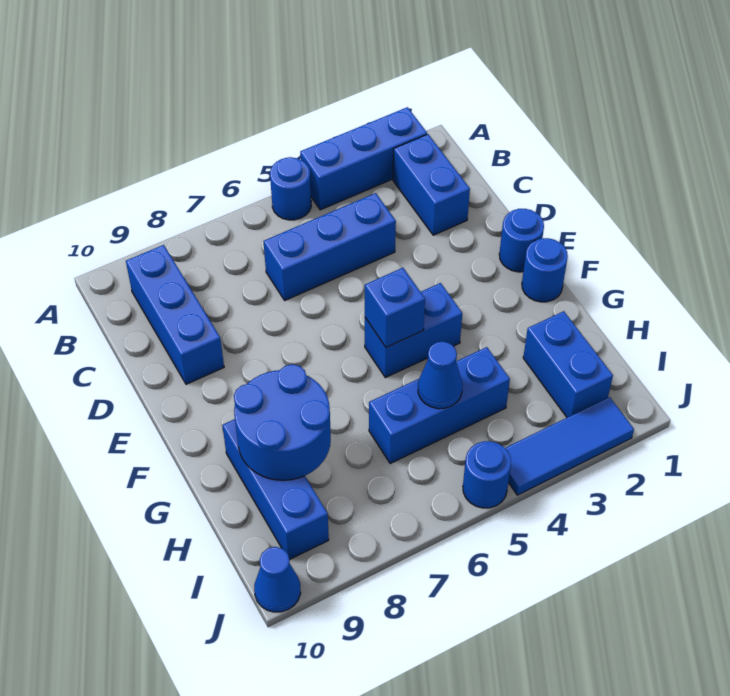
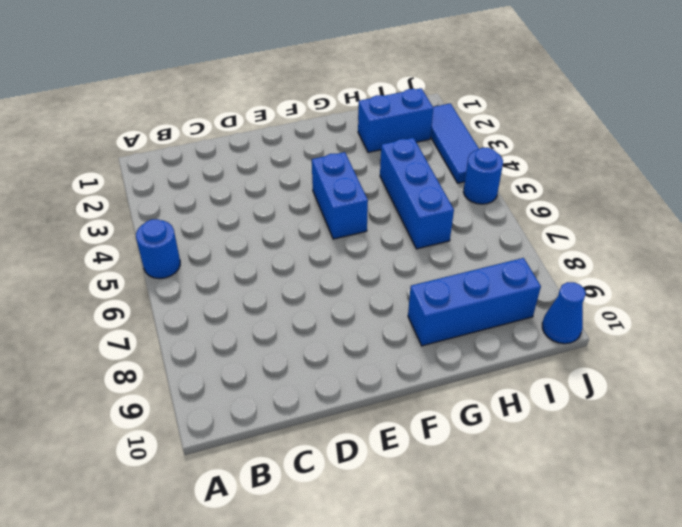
none -> blue 1x3 brick [300,107,427,210]
none -> blue 1x2 brick [393,134,470,235]
none -> blue 1x3 brick [126,245,224,384]

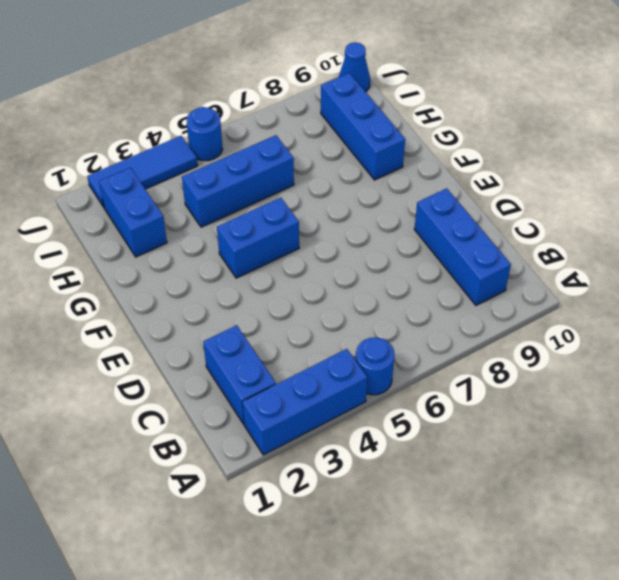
none -> blue 1x3 brick [263,193,396,300]
none -> blue 1x1 round brick [499,209,544,272]
none -> blue 1x1 round brick [522,238,568,302]

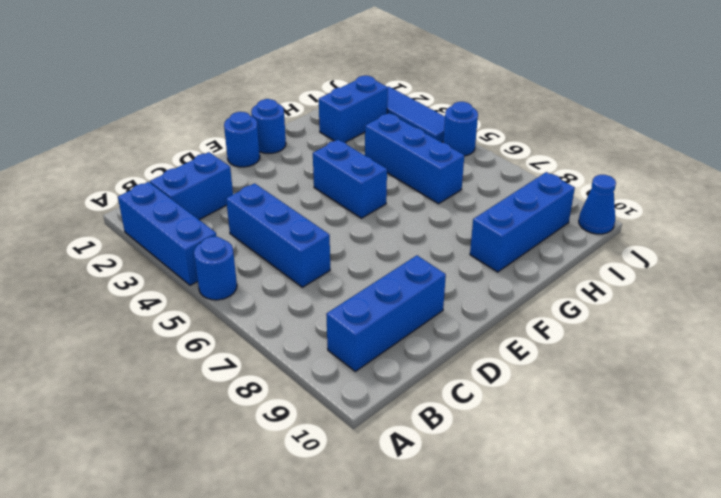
none -> blue 1x1 brick [365,268,425,347]
none -> blue 2x2 round brick [234,364,331,480]
none -> blue 1x1 cone [418,341,462,409]

